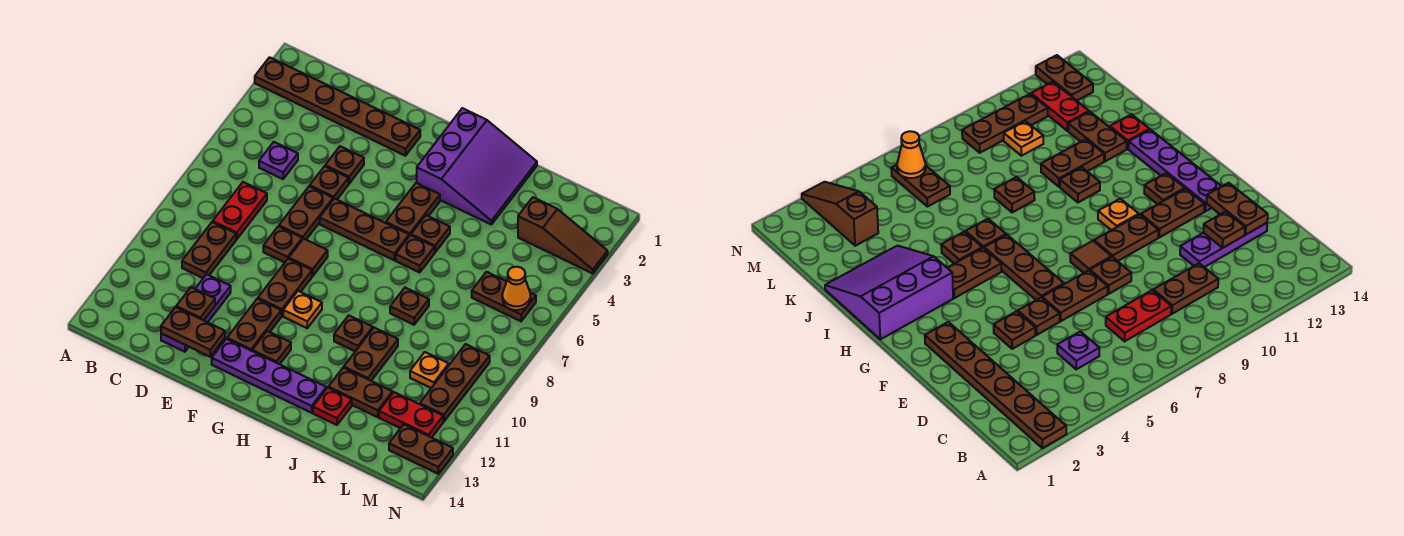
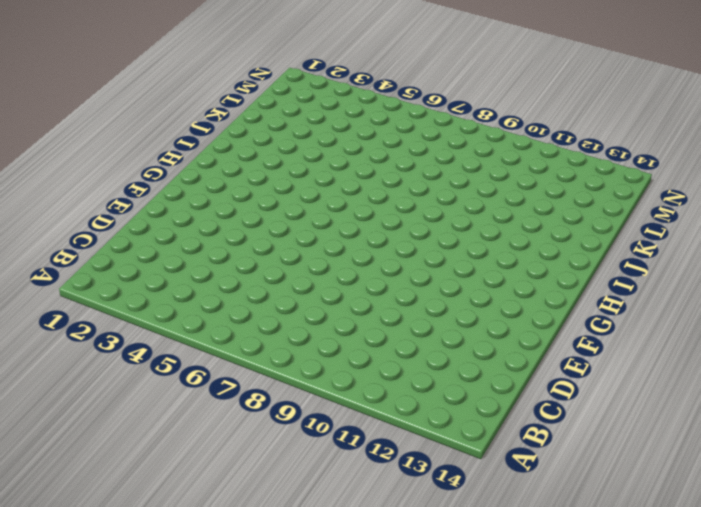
none -> brown 1x6 plate [255,57,420,156]
none -> purple 1x1 plate [259,142,298,179]
none -> red 1x2 plate [213,182,267,239]
none -> brown 1x2 plate [182,222,236,278]

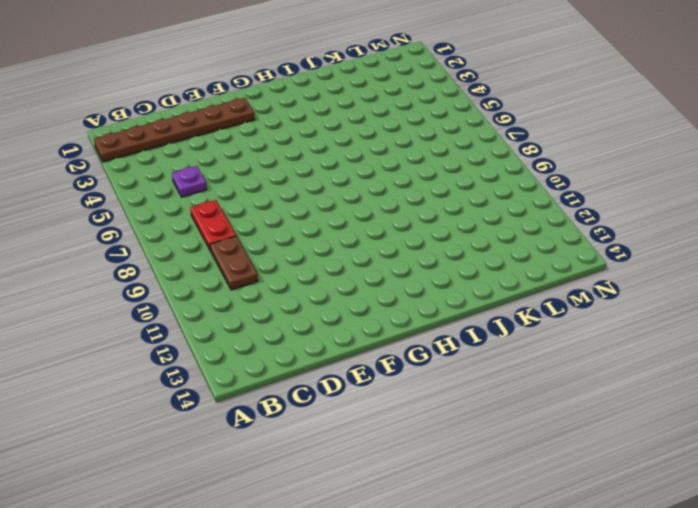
none -> purple 1x3 plate [161,274,231,352]
none -> brown 1x1 plate [325,146,364,183]
none -> brown 1x1 plate [310,166,349,199]
none -> brown 1x2 plate [279,186,333,240]

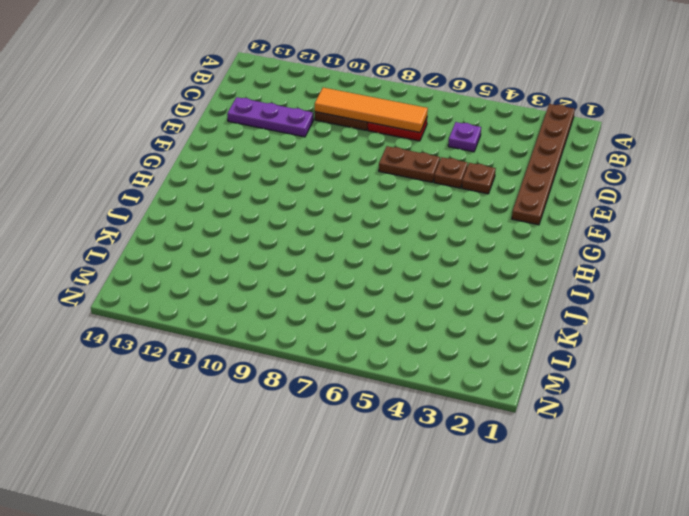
orange 1x4 tile [315,88,428,132] -> none
none -> brown 1x1 plate [263,226,302,263]
none -> brown 1x3 plate [320,199,409,260]
none -> brown 1x1 tile [289,239,328,276]
none -> brown 1x2 plate [258,259,312,316]

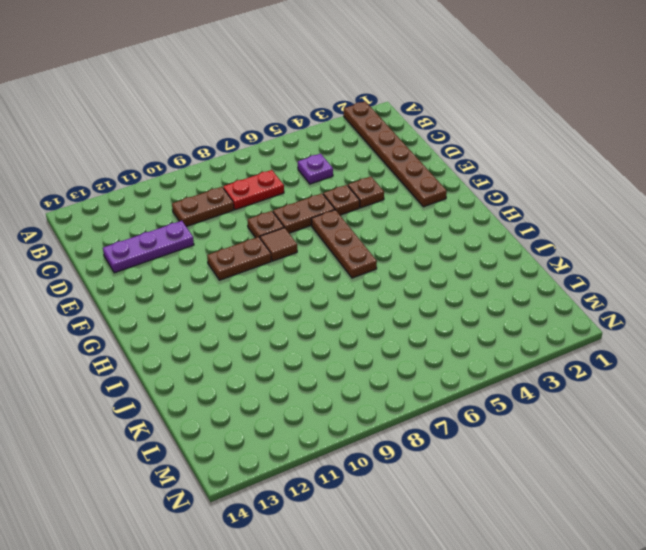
none -> brown 1x2 plate [227,299,281,351]
none -> purple 1x4 plate [212,339,326,413]
none -> orange 1x1 plate [283,291,322,328]
none -> brown 1x1 plate [252,331,291,364]

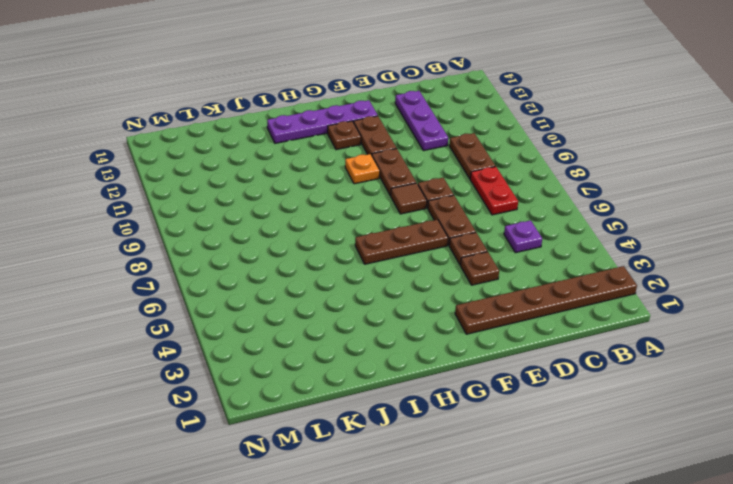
none -> purple 3x3 slope [417,108,537,224]
none -> brown 1x2 plate [386,183,440,236]
none -> brown 1x1 plate [411,215,450,252]
none -> brown 1x1 plate [396,235,435,272]

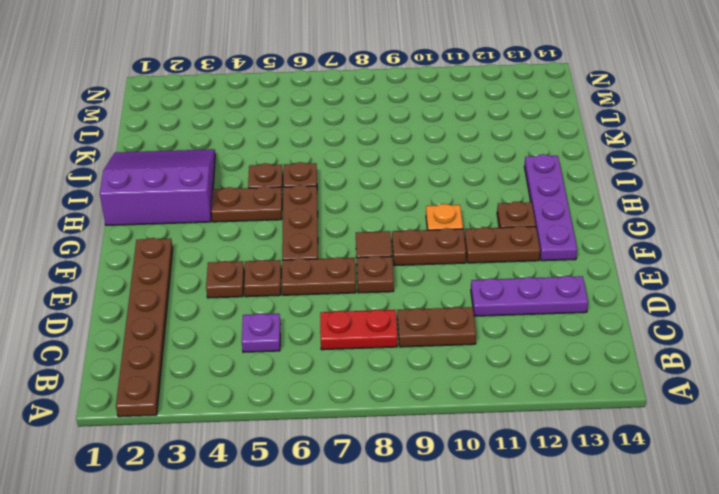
none -> brown 1x1 plate [334,315,373,351]
none -> brown 1x1 plate [390,288,429,325]
none -> brown 1x2 plate [344,328,398,381]
none -> brown 1x2 plate [328,368,393,417]

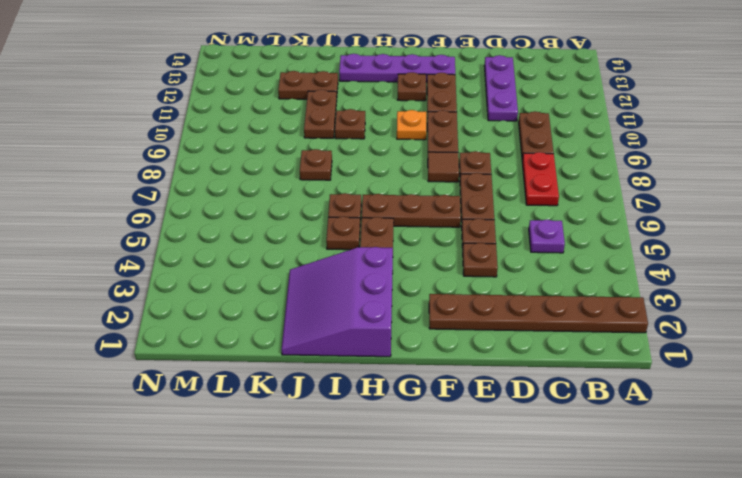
none -> red 1x1 plate [313,388,352,425]
none -> brown 1x3 slope [518,197,608,274]
none -> brown 1x2 plate [472,272,536,321]
none -> orange 1x1 plate [410,352,449,388]

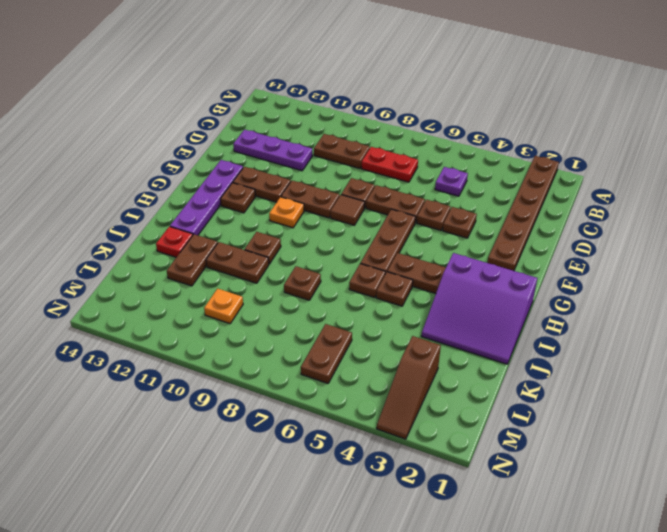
none -> red 1x2 plate [379,392,443,438]
none -> brown 1x3 plate [420,344,490,422]
none -> brown 1x2 plate [389,424,453,474]
none -> brown 1x1 plate [176,287,215,320]

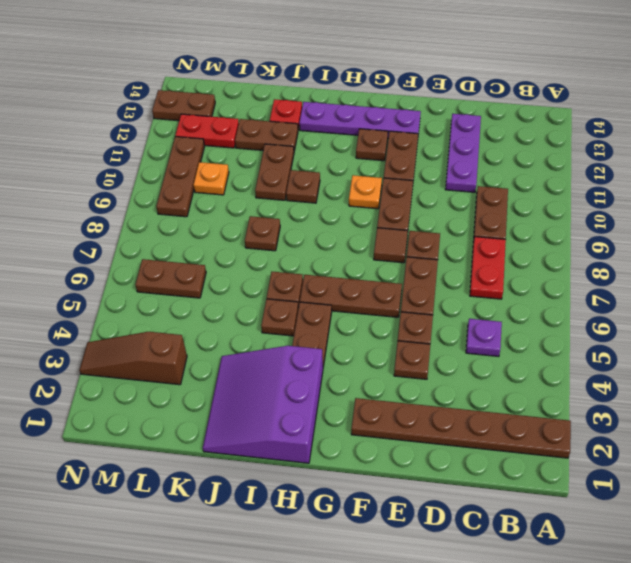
none -> brown 1x1 plate [176,287,215,320]
none -> brown 1x2 plate [161,307,225,357]
none -> orange 1x1 cone [502,267,531,310]

